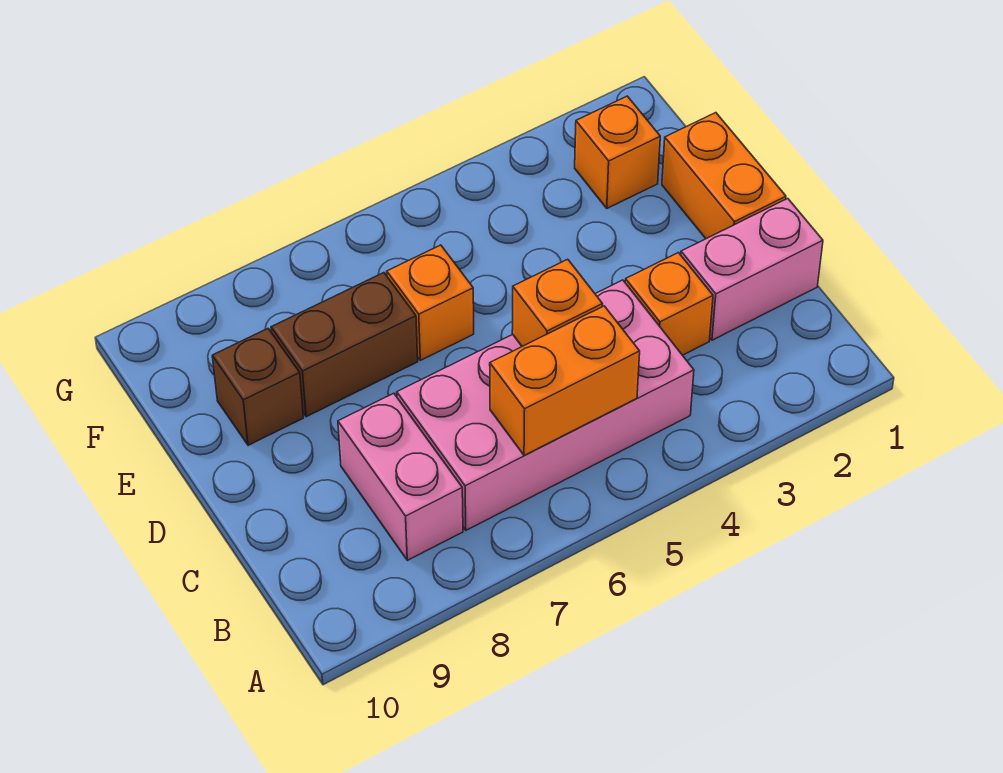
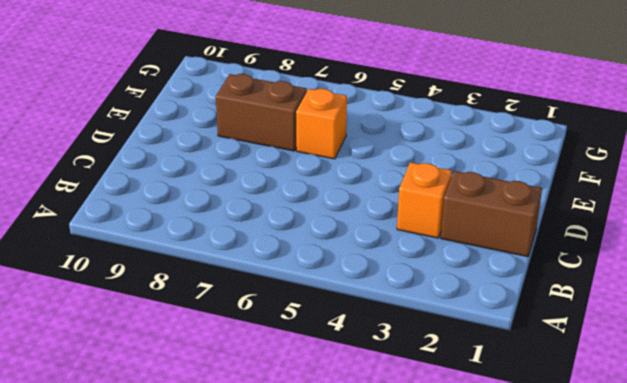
brown 1x2 brick [441,171,542,257] -> pink 1x2 brick [681,199,823,340]
none -> pink 2x4 brick [397,280,694,530]
none -> pink 1x2 brick [338,393,463,560]

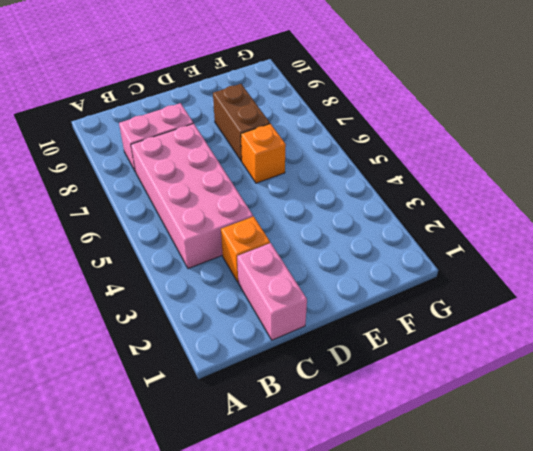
none -> orange 1x2 brick [662,113,786,239]
none -> brown 1x1 brick [212,329,303,445]

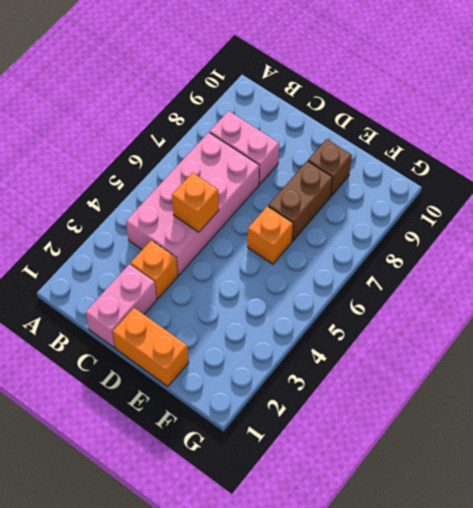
none -> orange 1x1 brick [575,96,660,208]
none -> orange 1x2 brick [490,306,640,455]

